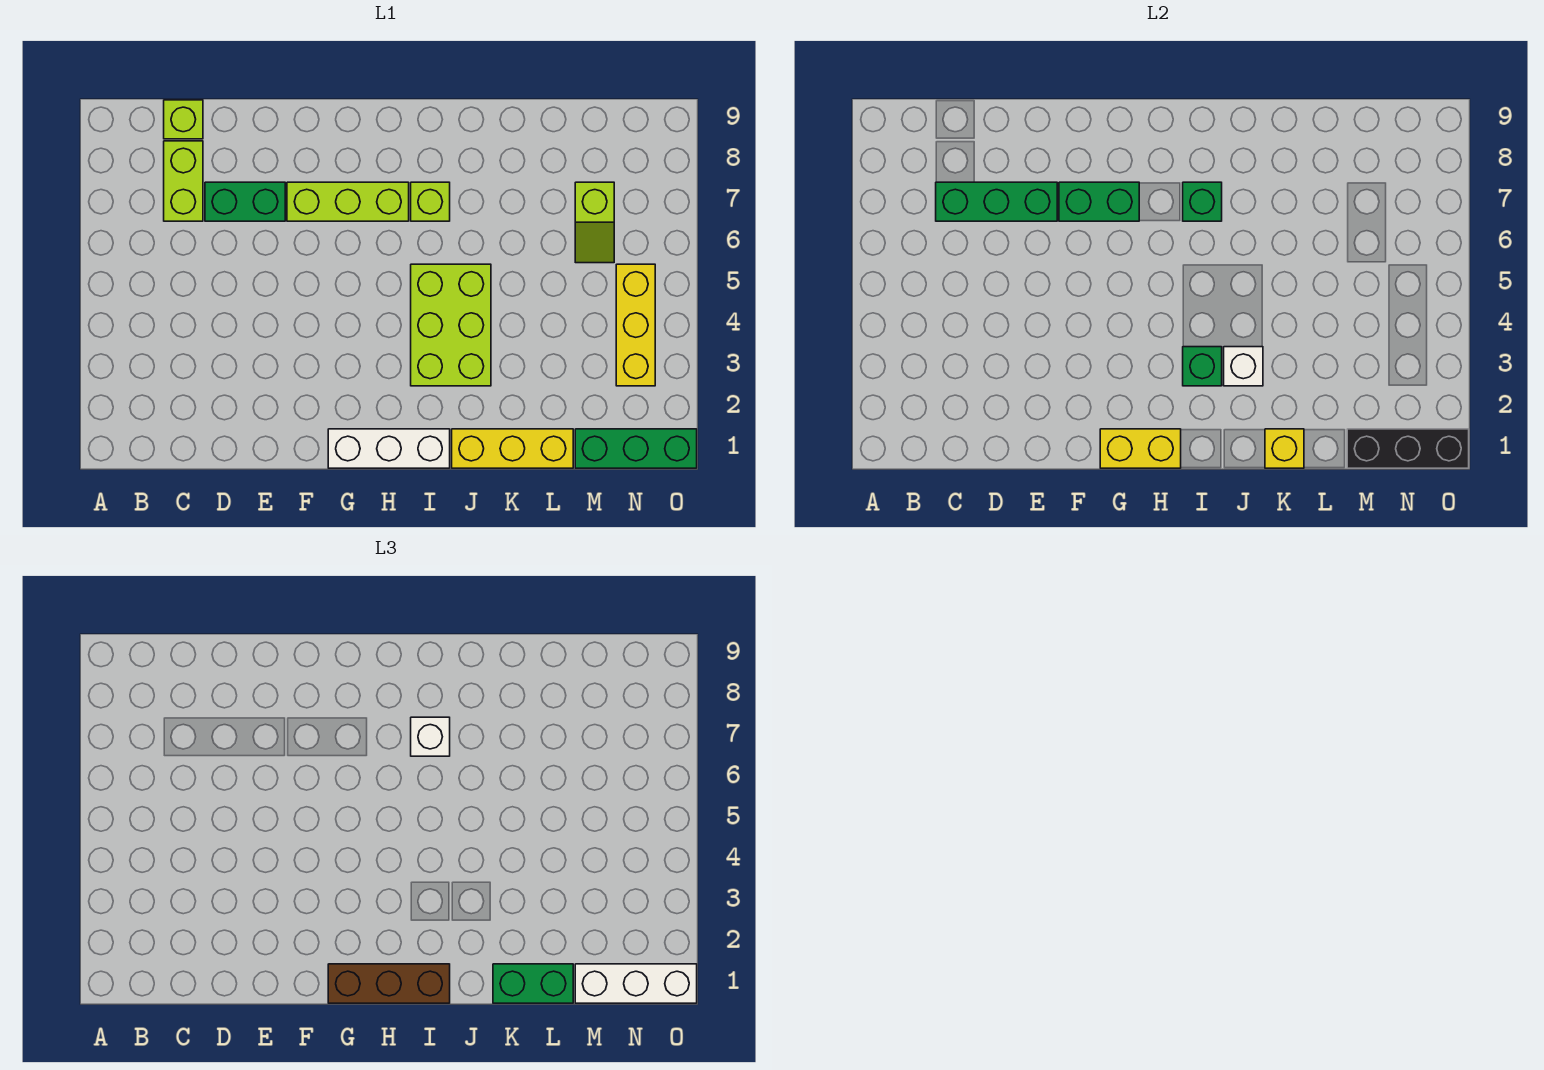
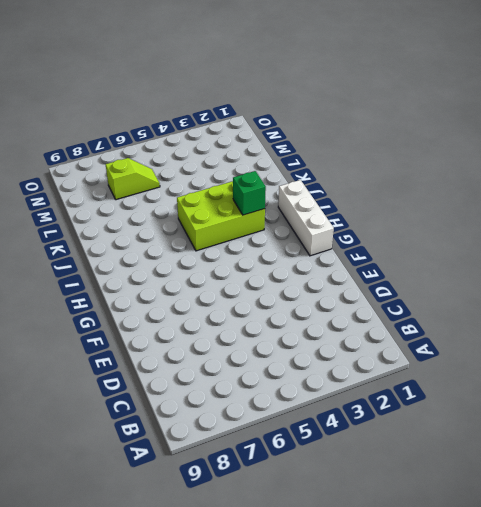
none -> lime 1x2 brick [164,141,203,221]
none -> lime 1x1 brick [164,100,203,139]
none -> green 1x2 brick [205,182,285,221]

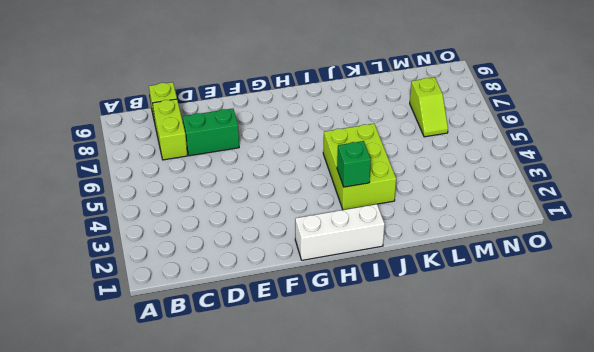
none -> lime 1x3 brick [287,182,409,221]
none -> lime 1x1 brick [411,182,450,221]
none -> yellow 1x3 brick [452,429,573,468]

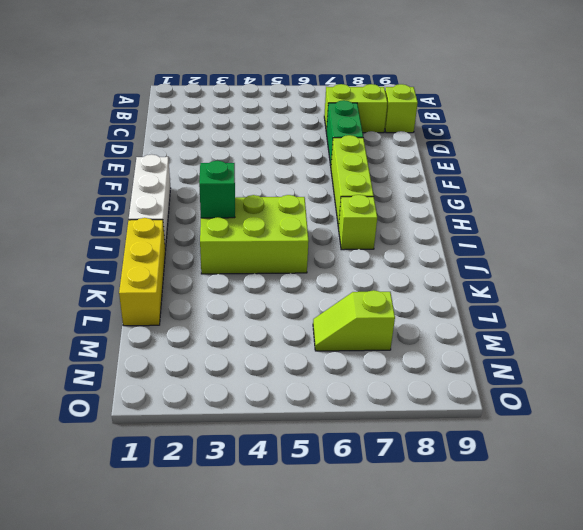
none -> green 1x3 brick [575,429,697,468]
none -> yellow 1x3 brick [616,264,655,386]
none -> green 1x3 brick [936,182,1057,221]

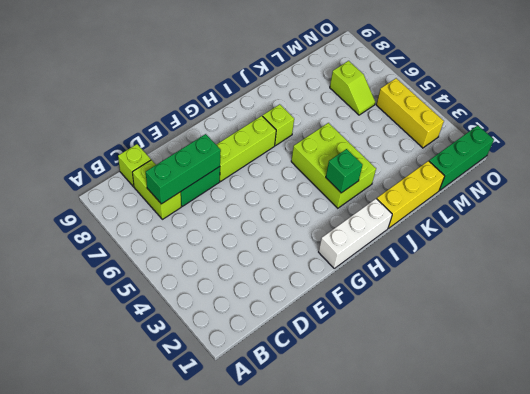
none -> green 1x2 brick [1059,182,1139,221]
none -> yellow 1x2 brick [1100,429,1181,468]
none -> green 1x1 brick [1183,182,1222,221]

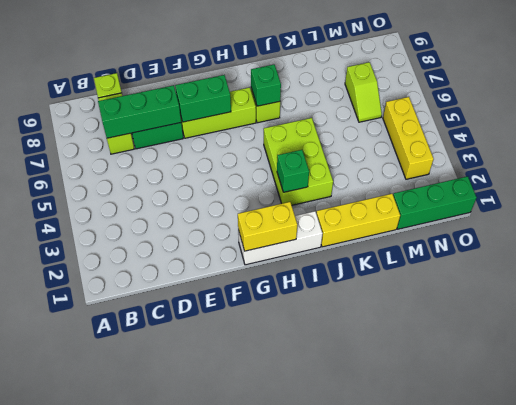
none -> white 1x1 brick [1224,347,1263,386]
none -> yellow 1x1 brick [1265,429,1304,468]
none -> black 1x3 brick [1347,429,1469,468]

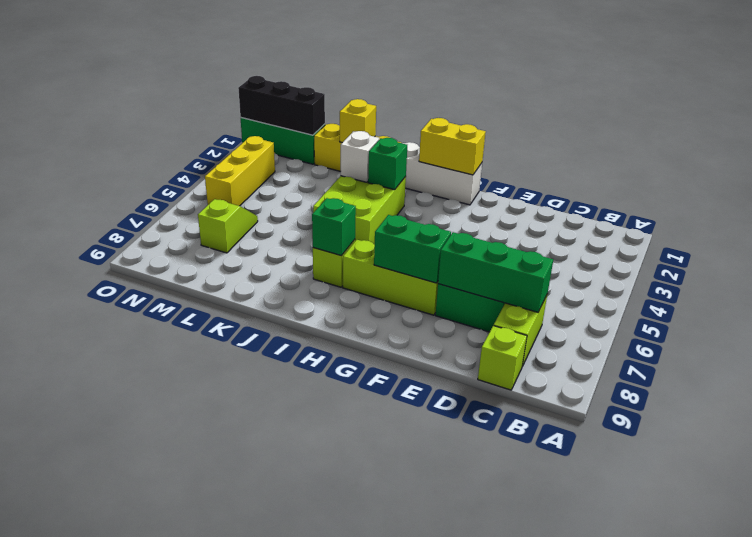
none -> brown 1x3 brick [328,964,450,1003]
none -> white 1x1 brick [411,717,450,756]
none -> green 1x2 brick [493,964,573,1003]

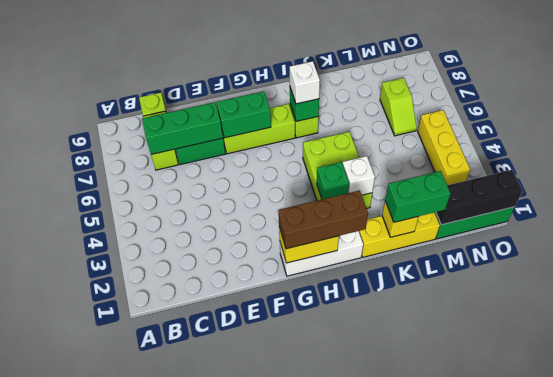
none -> white 1x3 brick [575,964,697,1003]

